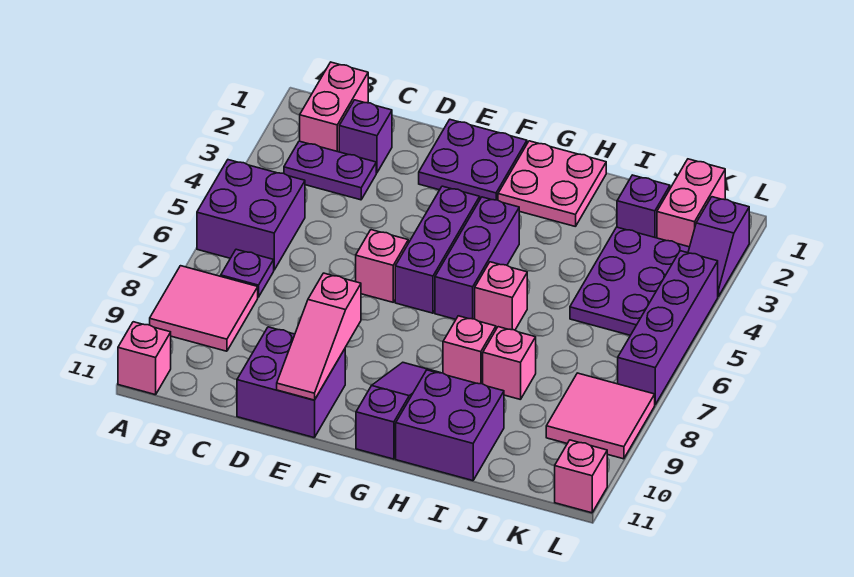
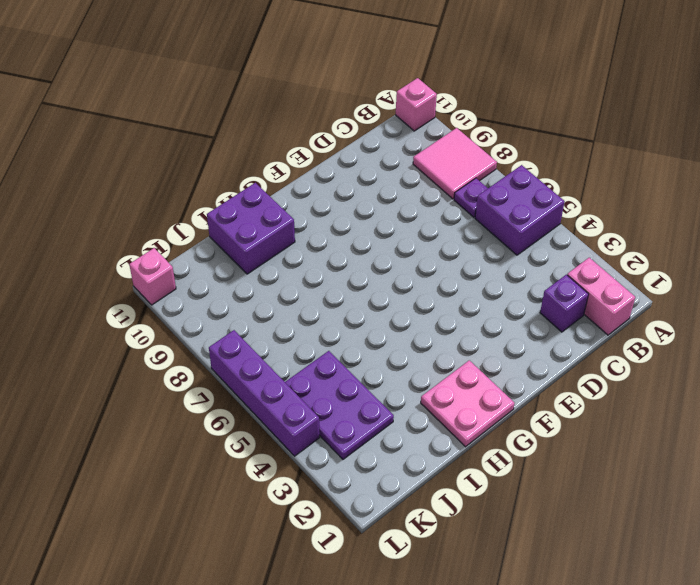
none -> purple 1x2 plate [284,141,376,200]
none -> purple 2x2 brick [237,327,345,438]
none -> purple 2x2 plate [419,120,527,200]

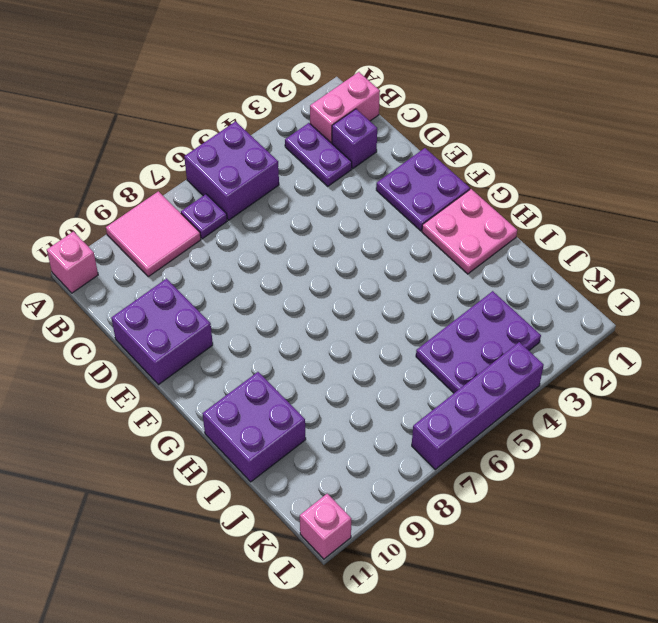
none -> pink 1x1 brick [356,230,408,302]
none -> purple 1x3 brick [395,186,480,313]
none -> purple 1x3 brick [435,197,519,319]

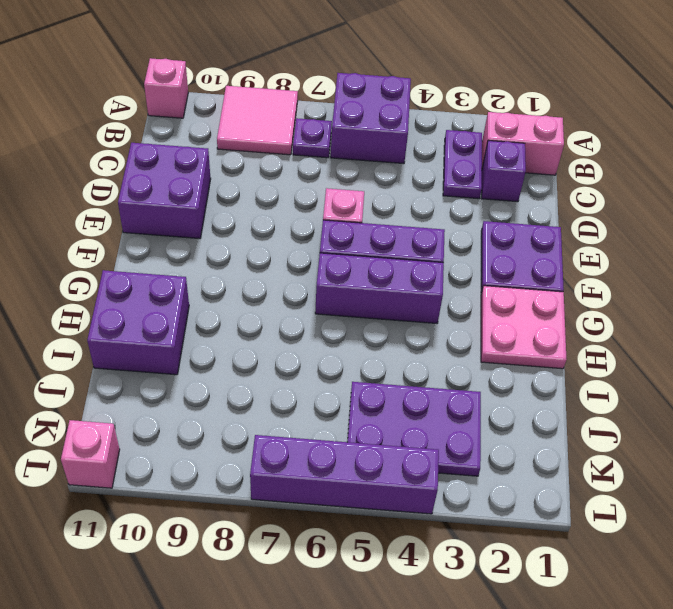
none -> purple 1x3 slope [356,362,440,459]
none -> pink 1x1 brick [475,262,527,330]
none -> pink 1x1 brick [443,316,496,384]

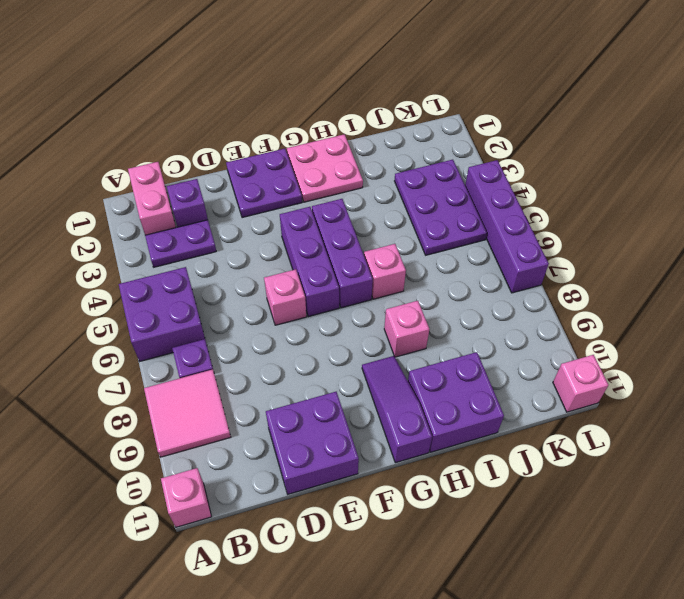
none -> pink 1x1 brick [483,327,536,400]
none -> purple 1x1 brick [617,175,670,238]
none -> pink 1x2 brick [657,159,725,247]

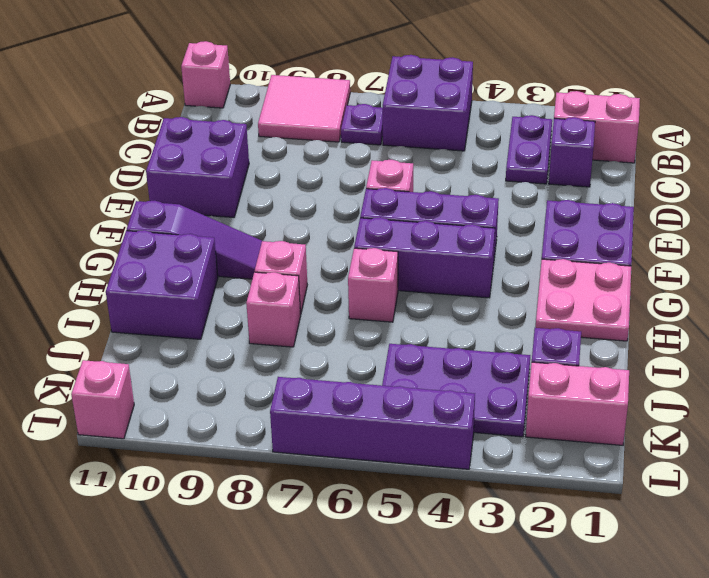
none -> pink 2x2 tile [546,373,655,459]
none -> purple 1x2 slope [688,197,749,297]
none -> pink 1x3 slope [277,273,361,400]

